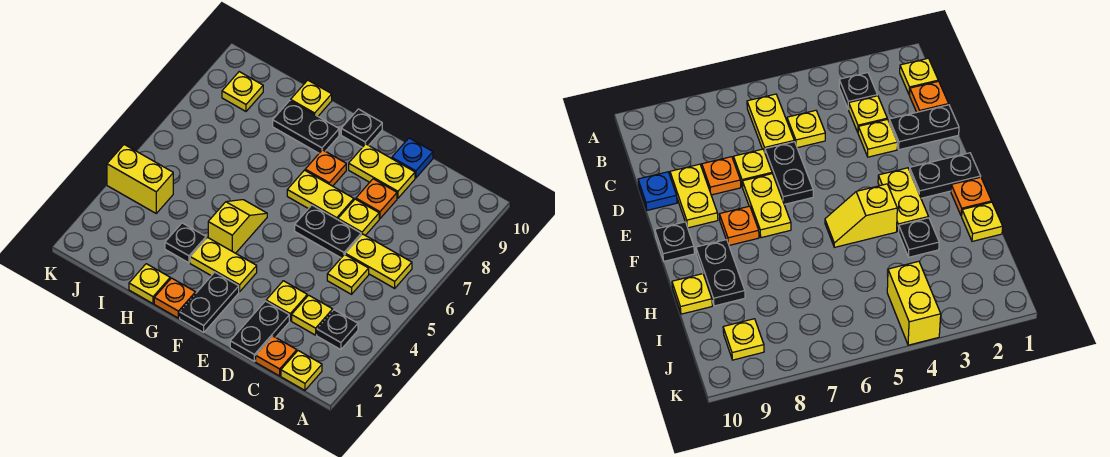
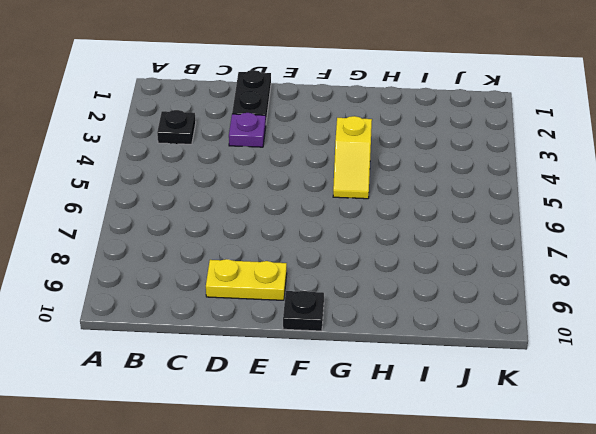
purple 1x1 plate [229,113,266,147] -> yellow 1x1 plate [266,281,307,321]
none -> yellow 1x1 plate [281,351,322,390]
none -> yellow 1x2 plate [345,234,412,288]
none -> orange 1x1 plate [256,336,297,376]

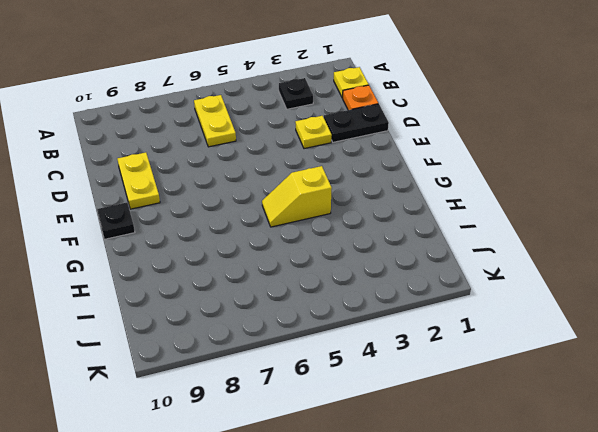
none -> yellow 1x1 plate [292,295,333,335]
none -> yellow 1x1 plate [327,254,369,294]
none -> black 1x2 plate [295,205,361,258]

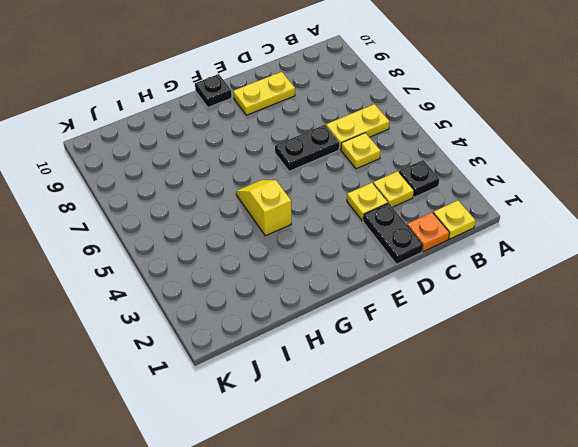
none -> yellow 1x1 plate [338,199,379,235]
none -> orange 1x1 plate [356,179,397,219]
none -> blue 1x1 plate [392,138,433,178]

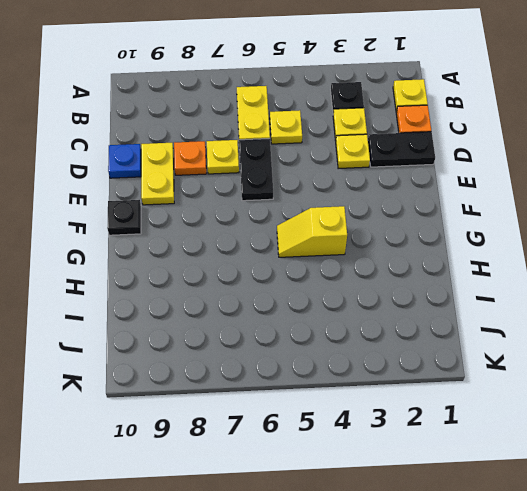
none -> yellow 1x2 plate [287,170,354,220]
none -> black 1x2 plate [180,272,239,332]
none -> yellow 1x2 plate [190,237,257,292]

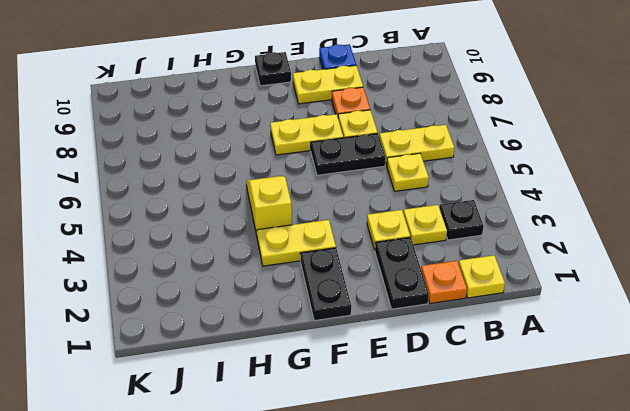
none -> orange 1x1 plate [305,150,346,186]
none -> orange 1x1 plate [154,278,196,318]
none -> black 1x2 plate [273,101,339,153]

